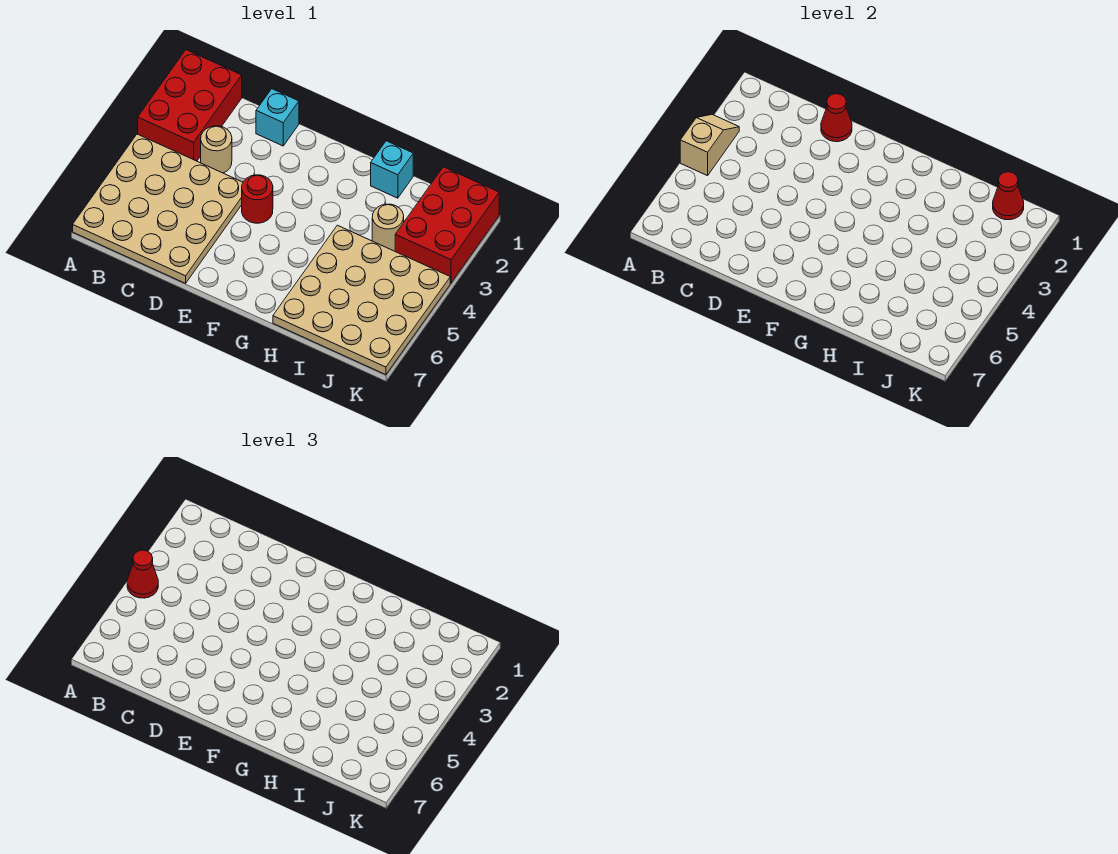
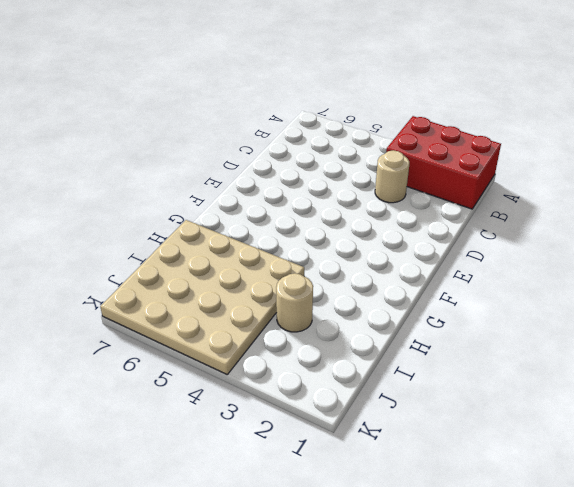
none -> tan 4x4 plate [73,134,243,283]
none -> cyan 1x1 brick [256,89,299,146]
none -> red 1x1 round brick [242,175,273,223]

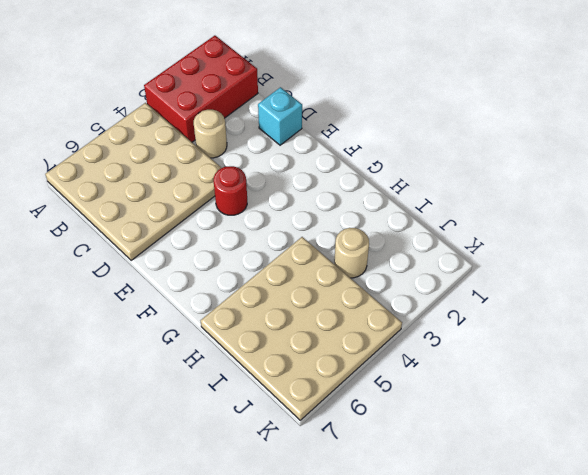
none -> cyan 1x1 brick [371,141,413,198]
none -> red 2x3 brick [395,167,499,283]
none -> tan 1x2 slope [680,115,739,176]

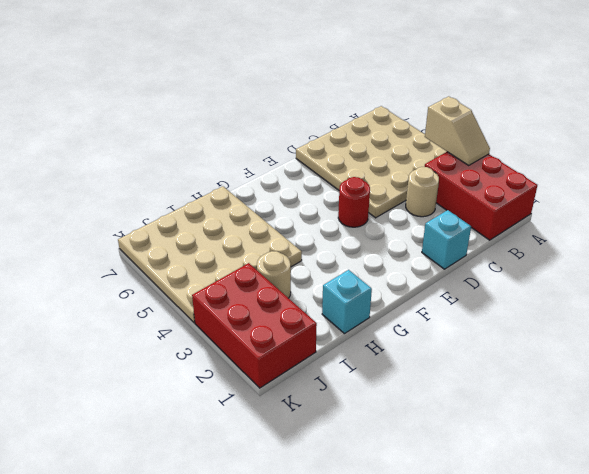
none -> red 1x1 cone [821,94,852,142]
none -> red 1x1 cone [993,172,1024,220]
none -> red 1x1 cone [127,550,158,598]

